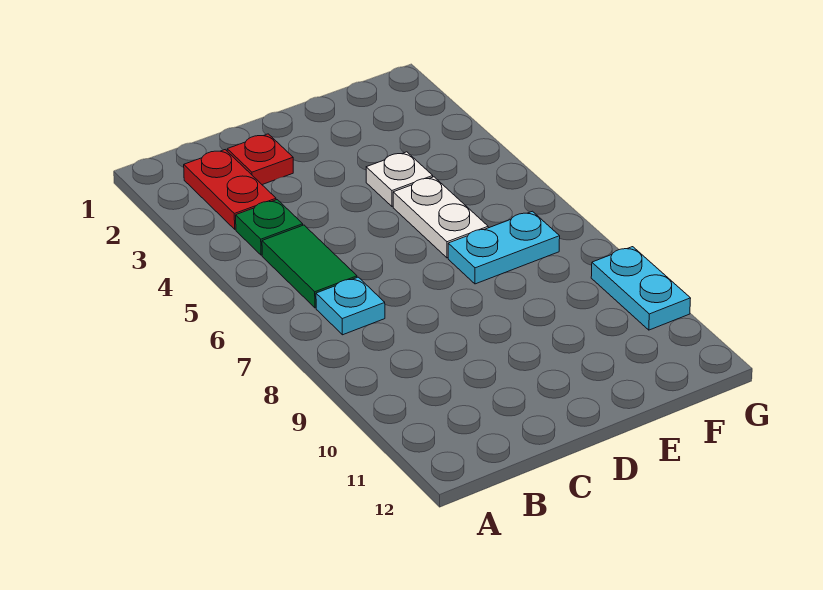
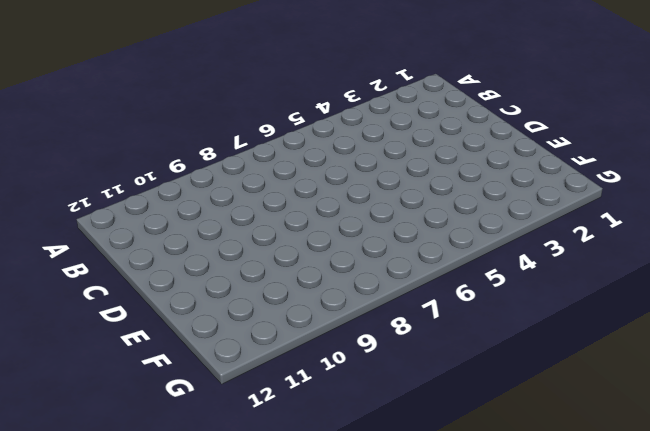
none -> red 1x2 plate [184,150,276,229]
none -> green 1x1 plate [236,200,303,255]

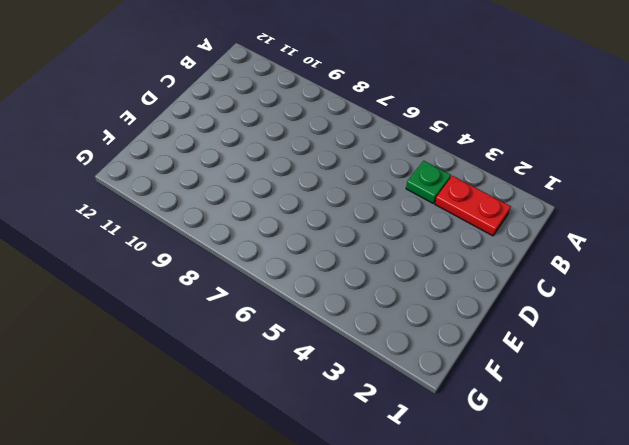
none -> green 1x2 tile [262,225,357,308]
none -> cyan 1x1 plate [316,277,385,335]

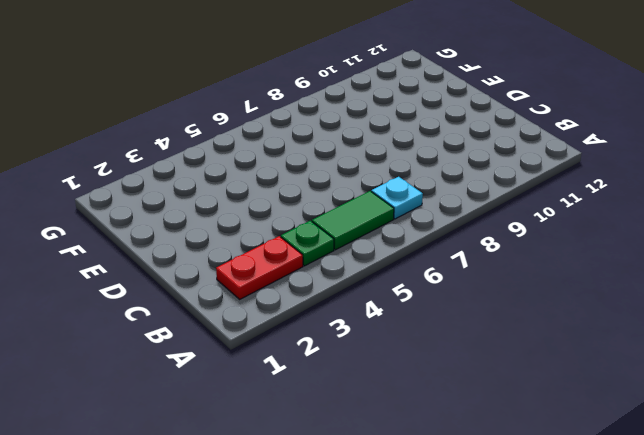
none -> red 1x1 plate [227,134,293,185]
none -> white 1x1 plate [366,152,433,206]

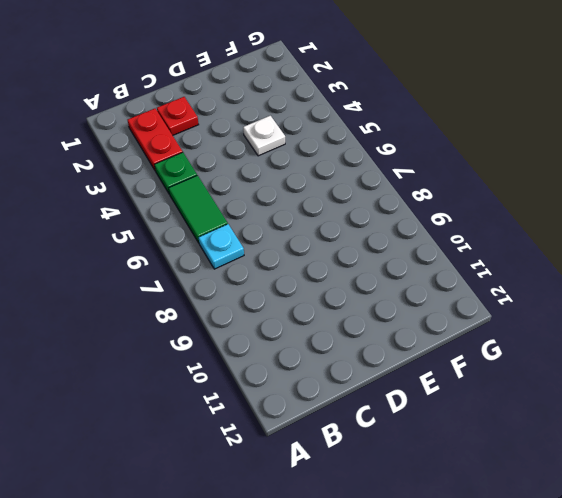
none -> white 1x2 plate [393,177,488,258]
none -> cyan 1x2 plate [448,211,560,284]

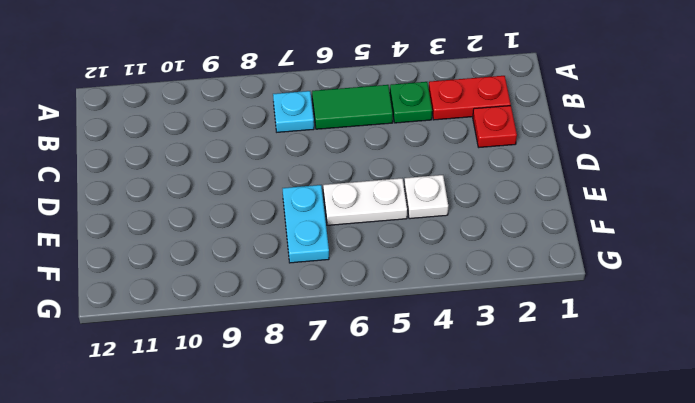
none -> cyan 1x2 plate [591,247,691,330]

